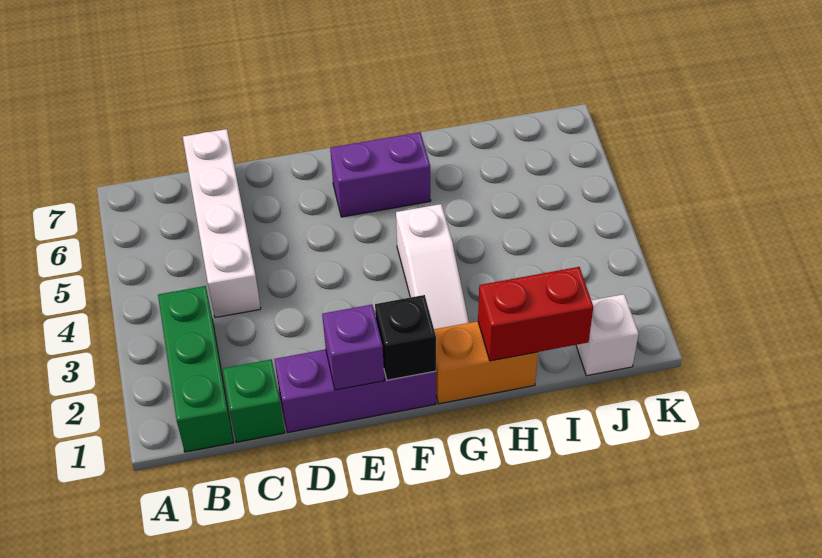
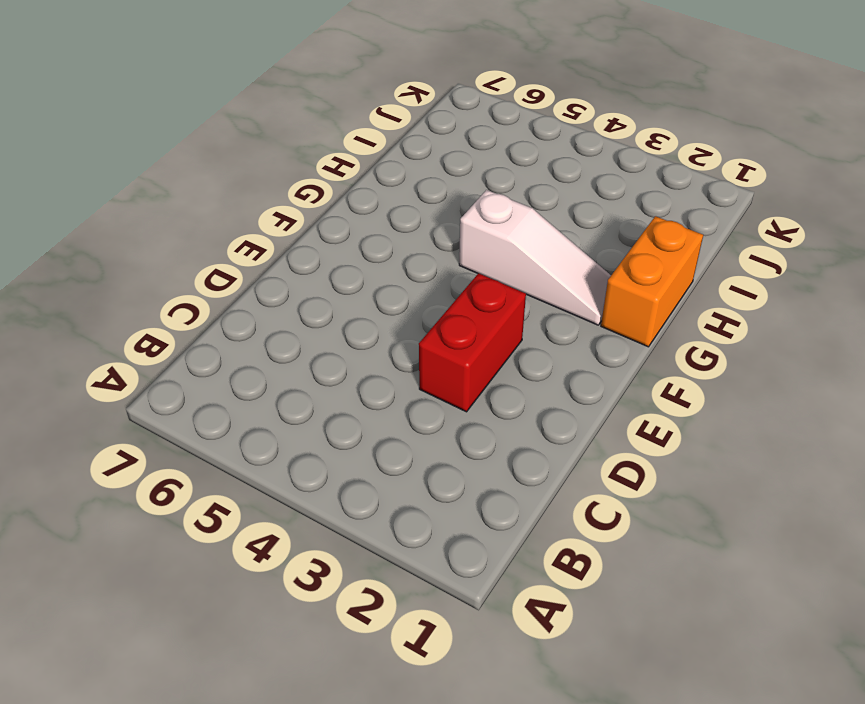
red 1x2 brick [419,273,526,412] -> red 1x2 brick moved to [478,267,593,361]
none -> green 1x3 brick [158,286,234,452]
none -> green 1x1 brick [223,359,285,442]

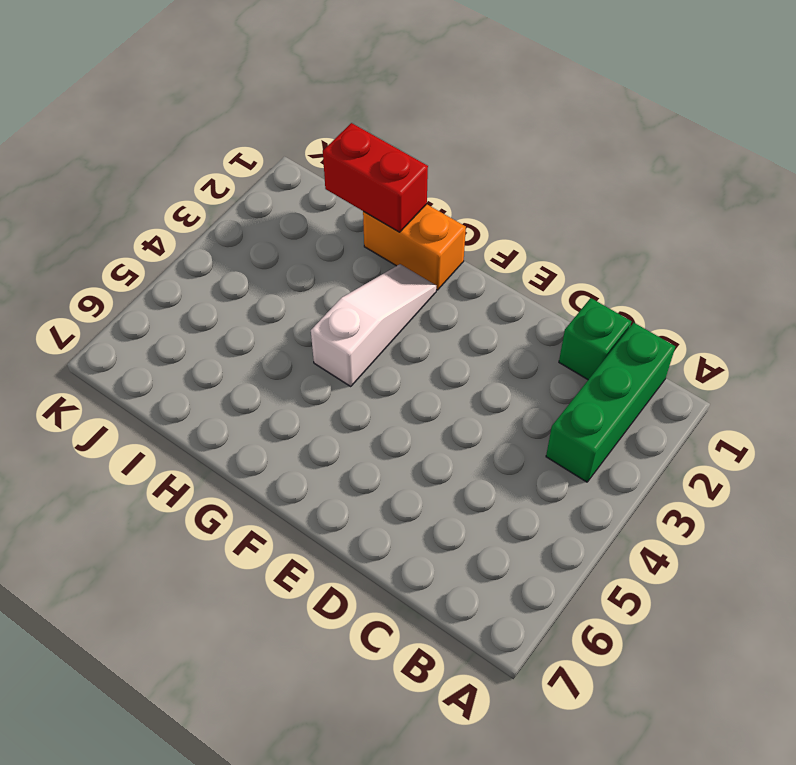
none -> white 1x4 brick [183,129,261,318]
none -> purple 1x3 brick [274,349,436,433]

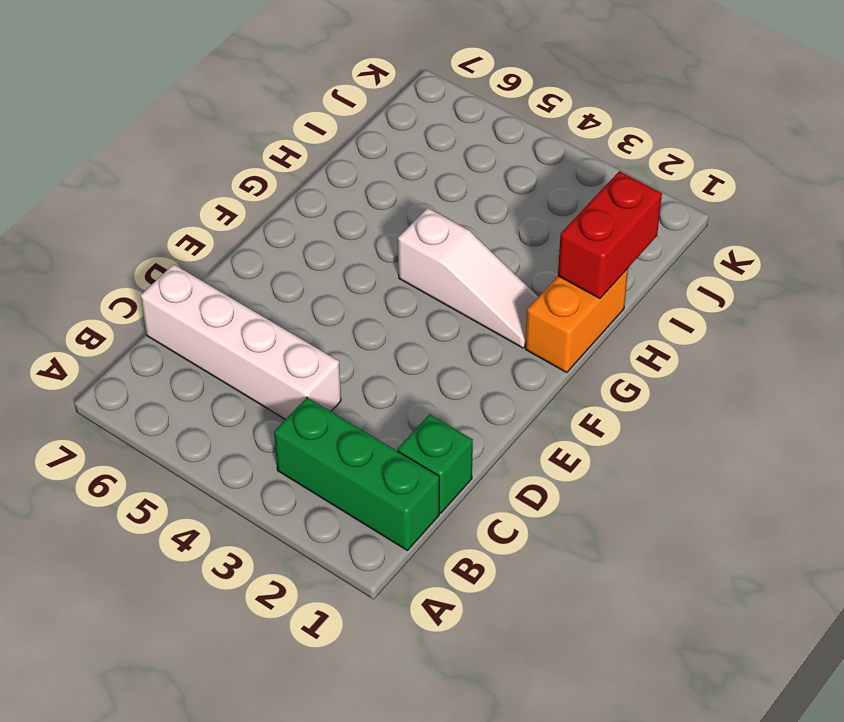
none -> purple 1x3 brick [274,349,436,433]
none -> purple 1x2 brick [330,132,431,217]

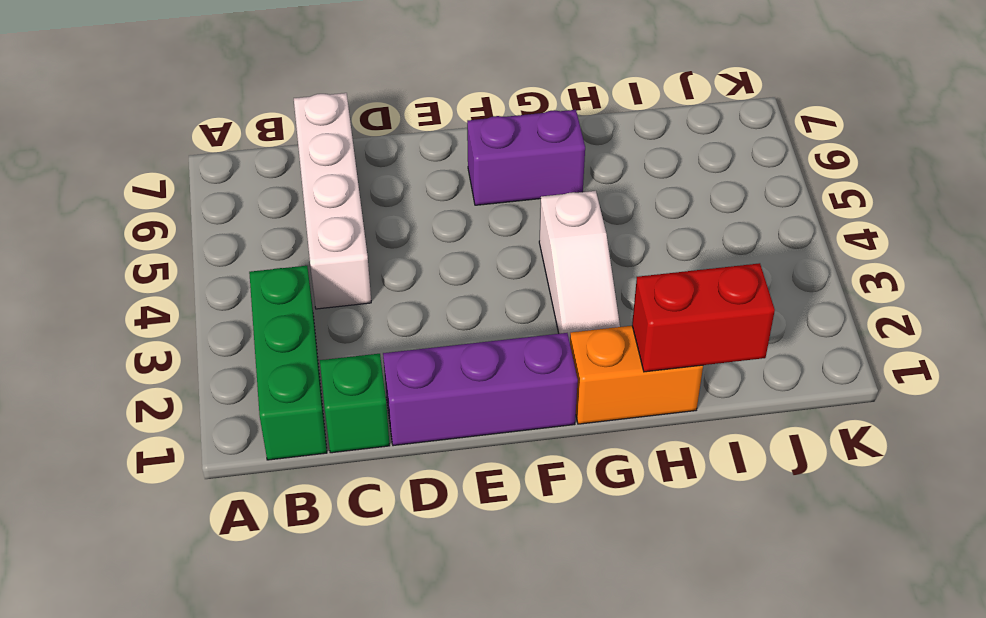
none -> white 1x1 brick [576,294,639,376]
none -> purple 1x1 brick [322,305,384,390]

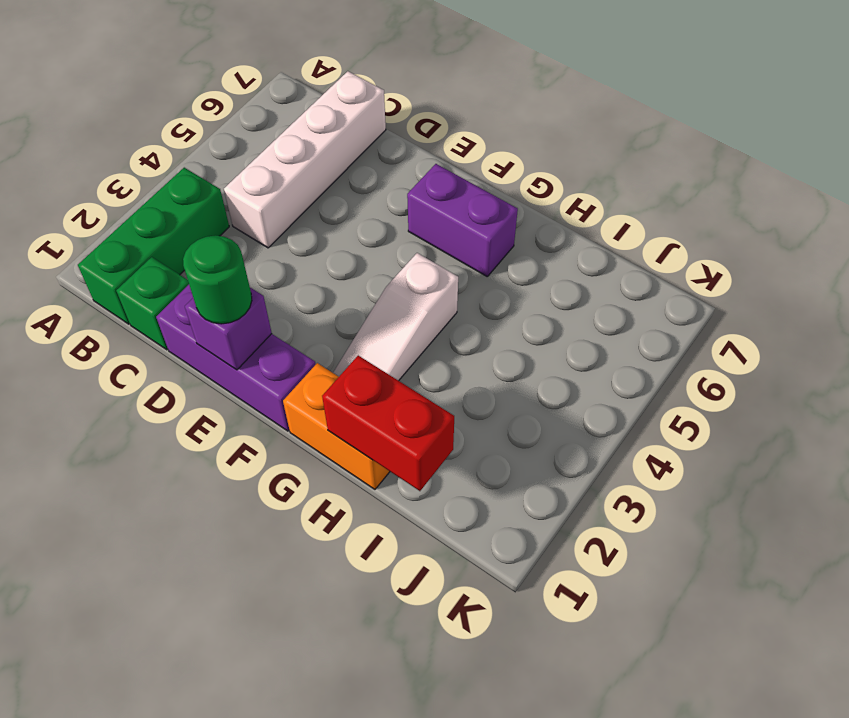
green 1x1 round brick [183,235,252,324] -> none
none -> white 1x1 brick [576,294,639,376]
none -> black 1x1 brick [375,295,436,380]

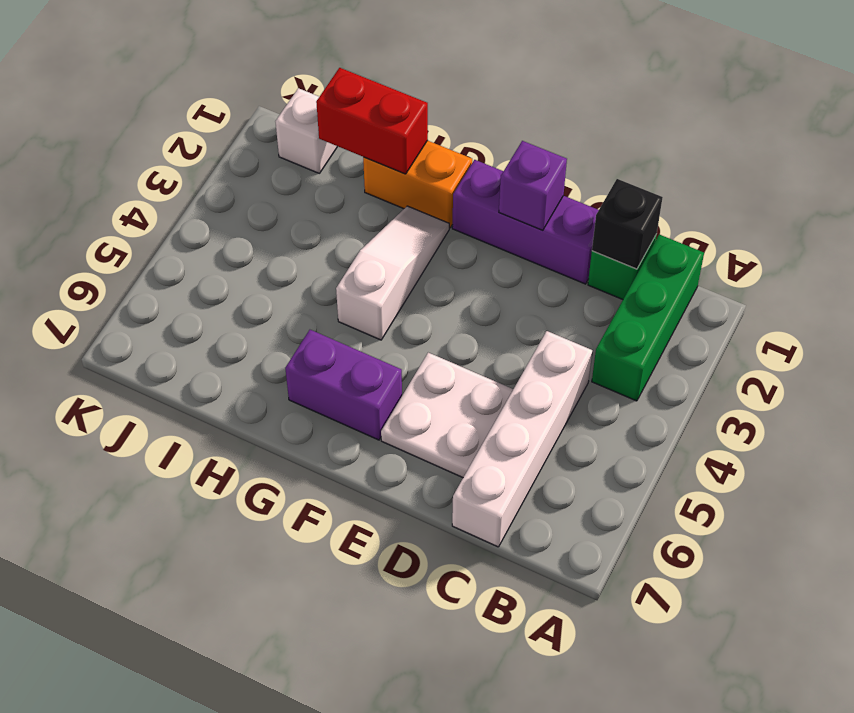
black 1x1 brick [592,179,663,269] -> black 1x1 brick moved to [375,295,436,380]
white 2x2 plate [381,353,513,478] -> none

